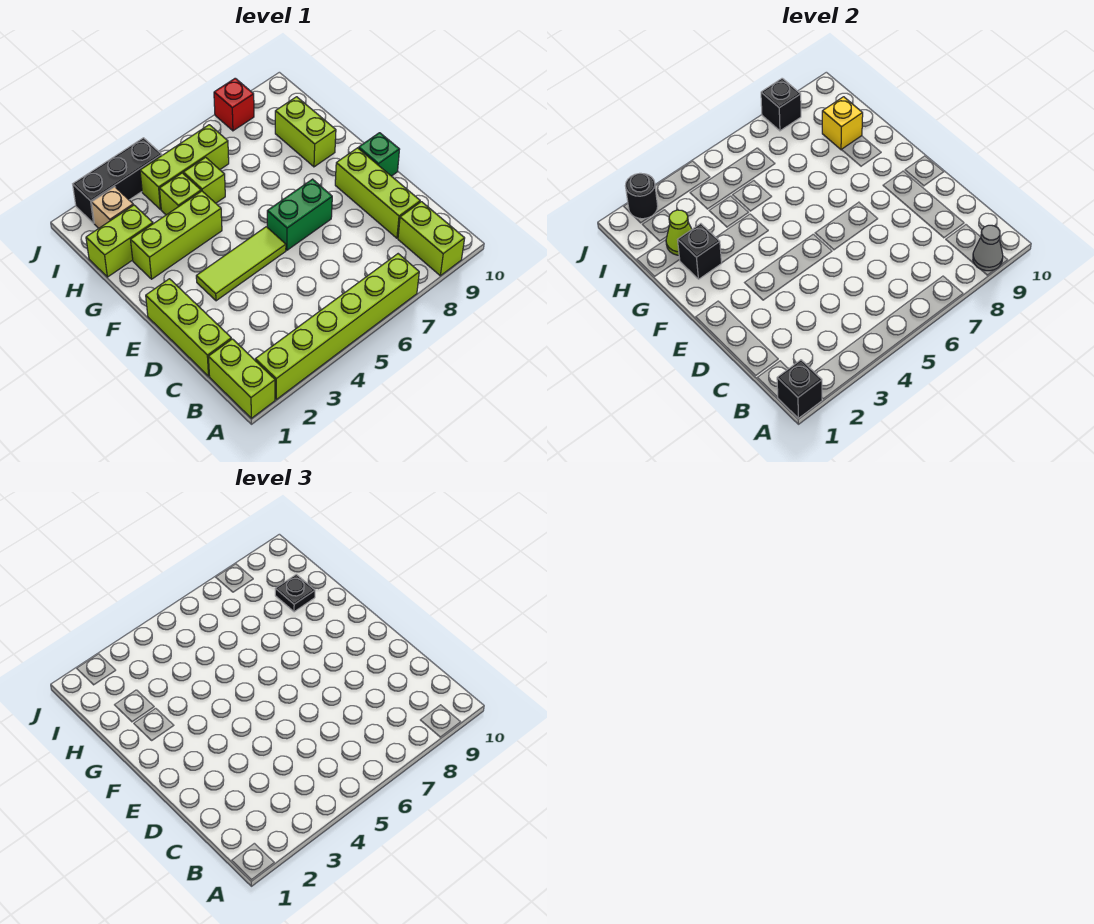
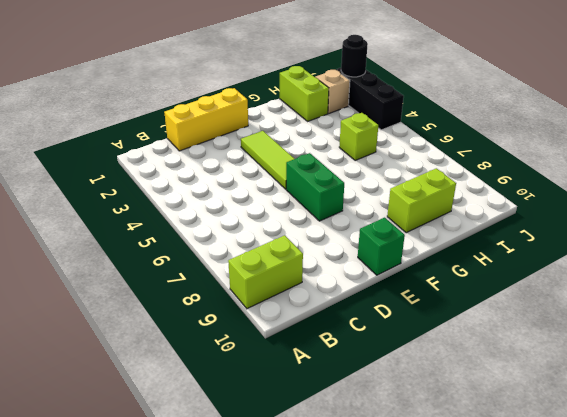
yellow 1x3 brick [164,88,248,151] -> lime 1x3 brick [146,279,231,376]
none -> lime 1x2 brick [208,339,275,418]
none -> lime 1x6 brick [255,254,419,399]
none -> lime 1x3 brick [335,148,420,238]

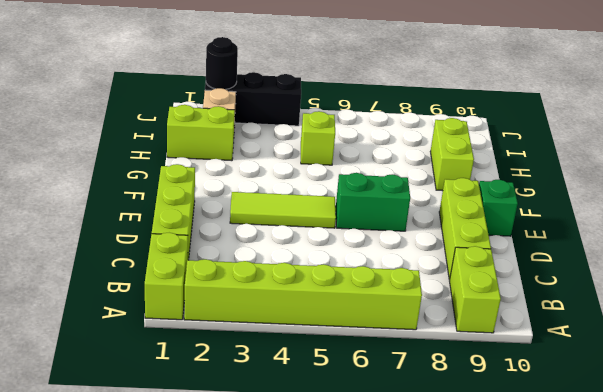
none -> lime 1x3 brick [131,191,222,279]
none -> lime 1x1 brick [160,173,201,215]
none -> lime 1x3 brick [140,125,229,210]

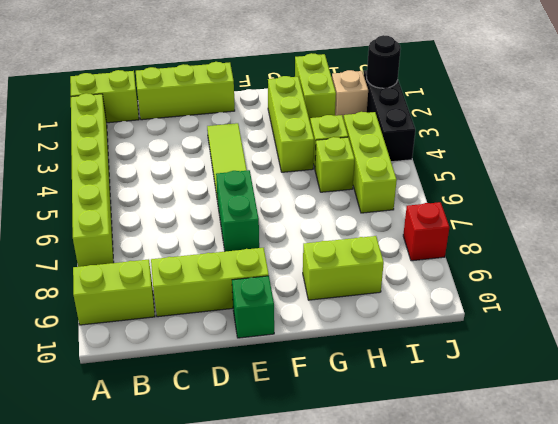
none -> black 1x1 brick [777,360,822,418]
none -> grey 1x1 cone [973,225,1003,271]
none -> black 1x1 brick [678,224,722,279]

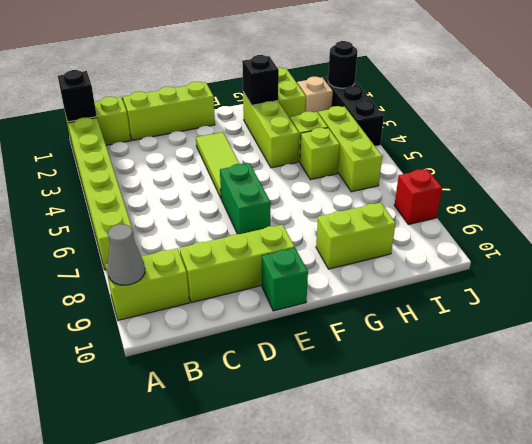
none -> lime 1x1 cone [666,210,692,255]
none -> yellow 1x1 brick [822,97,863,150]
none -> black 1x1 brick [761,78,801,131]

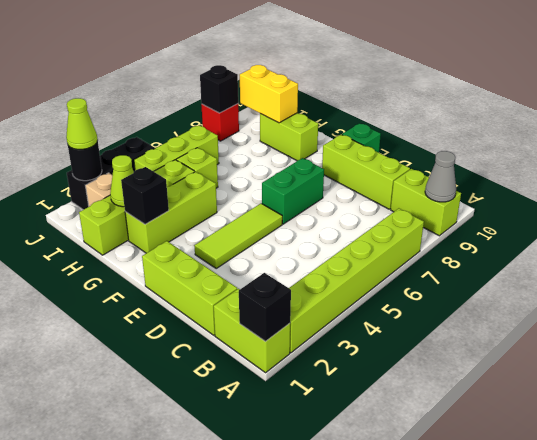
yellow 1x2 brick [240,65,298,123] -> yellow 1x1 brick [822,97,863,150]
lime 1x1 cone [66,98,98,149] -> none
none -> black 1x1 plate [275,574,315,612]

